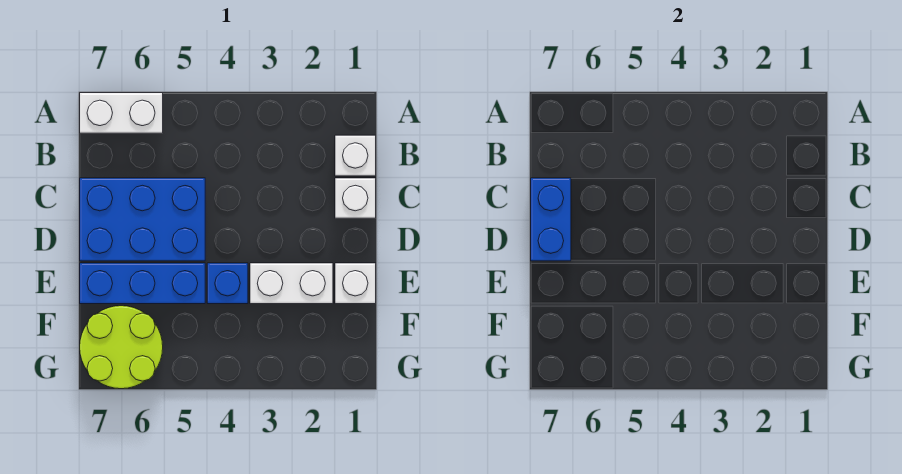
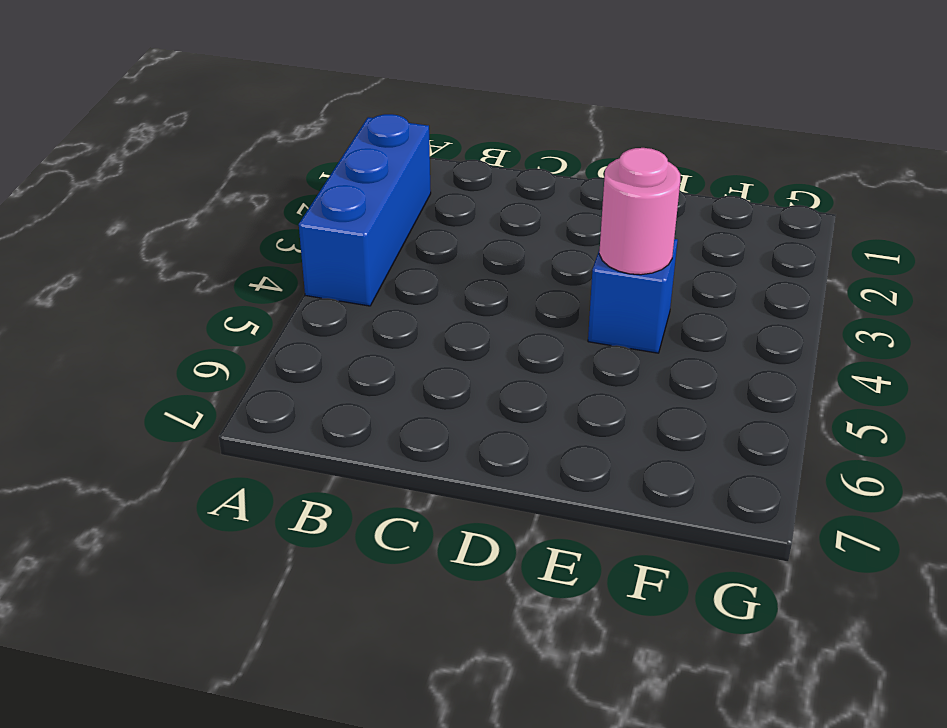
blue 1x3 brick [299,114,431,306] -> blue 1x3 brick moved to [80,263,205,304]
pink 1x1 round brick [599,148,680,275] -> none
none -> white 1x2 brick [80,93,163,133]
none -> white 1x1 brick [335,135,376,176]

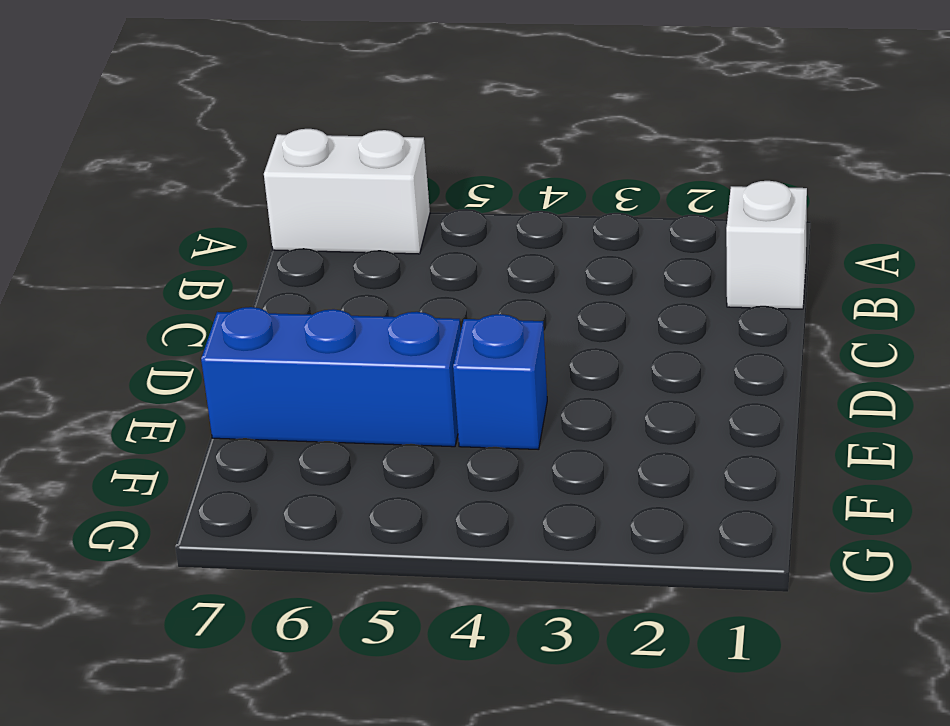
none -> white 1x1 brick [335,178,376,218]
none -> blue 2x3 brick [80,178,205,261]

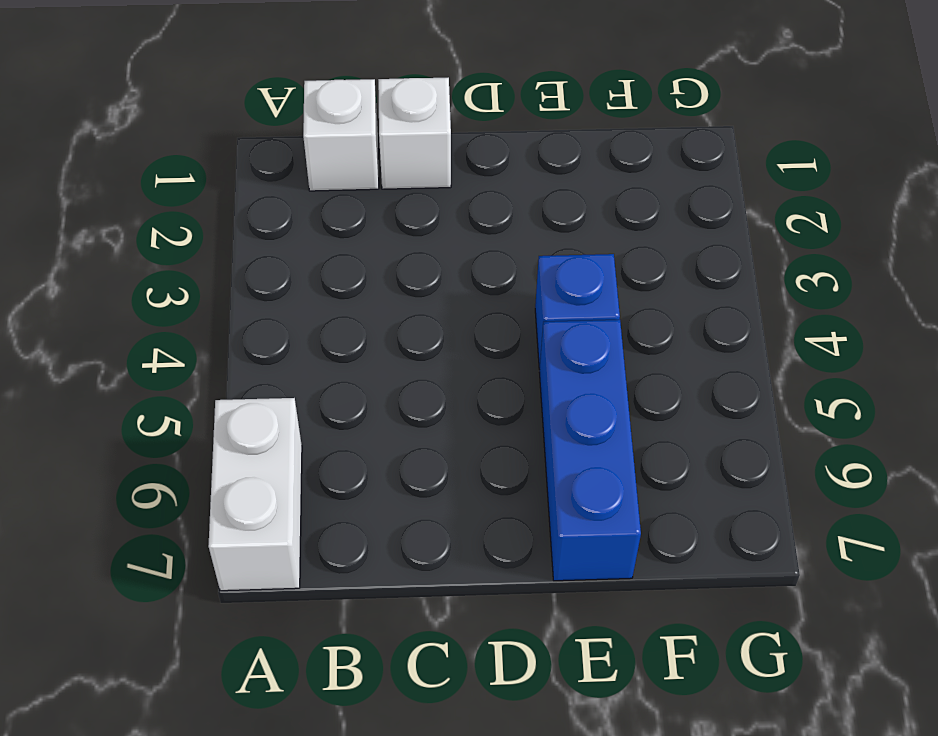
none -> blue 2x3 brick [80,178,205,261]
none -> white 1x1 brick [335,263,376,304]

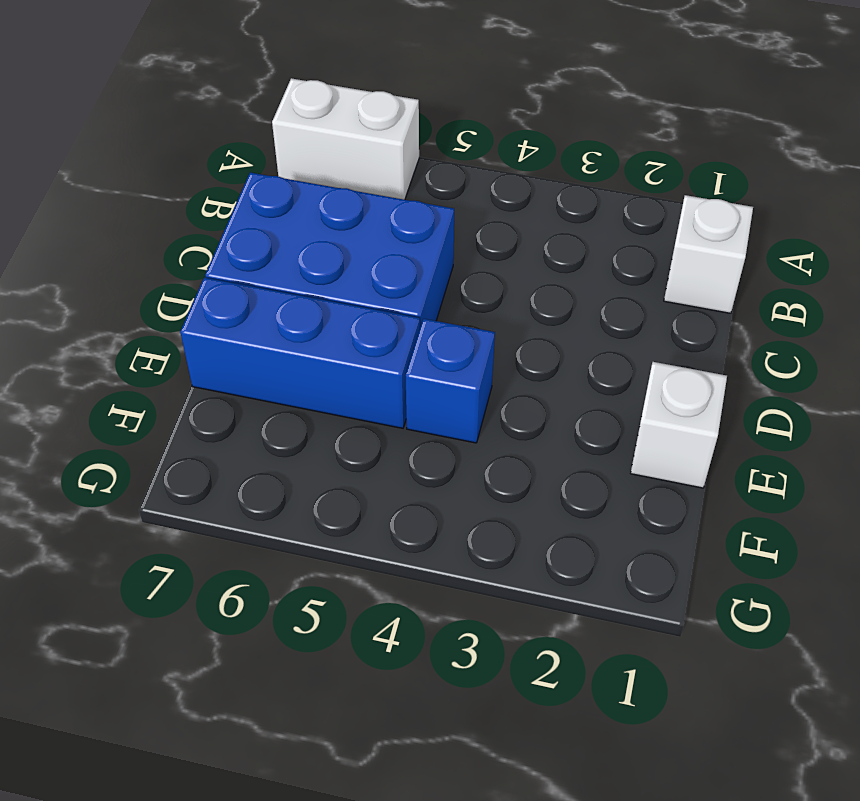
none -> white 1x1 brick [335,178,376,218]
none -> white 1x2 brick [250,263,333,304]

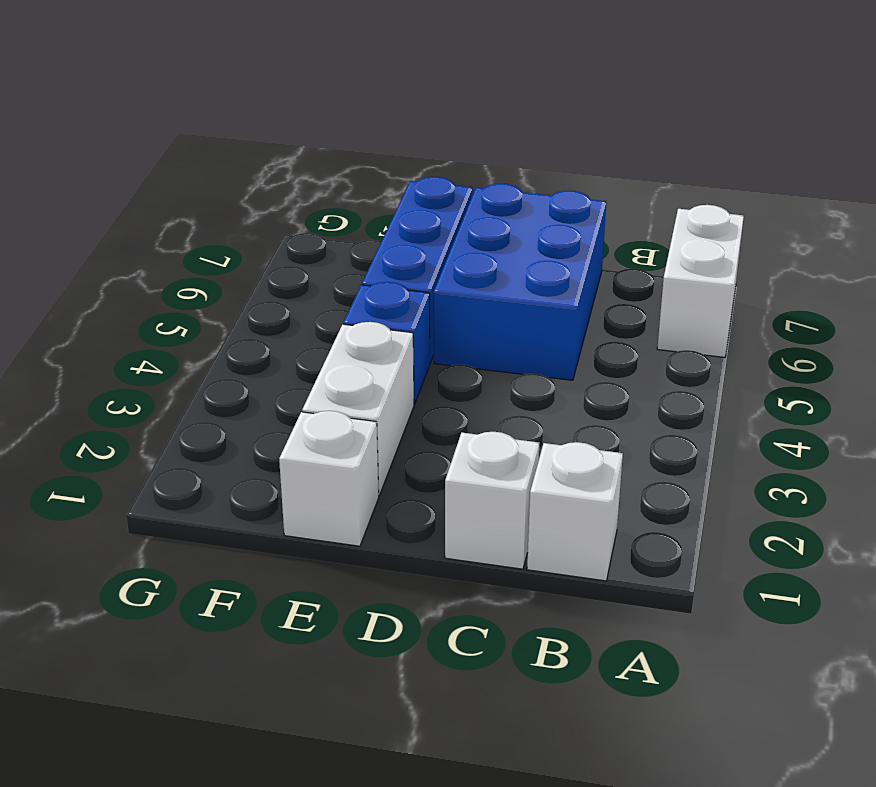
none -> lime 2x2 round brick [80,306,163,389]
none -> blue 1x2 brick [531,178,571,261]

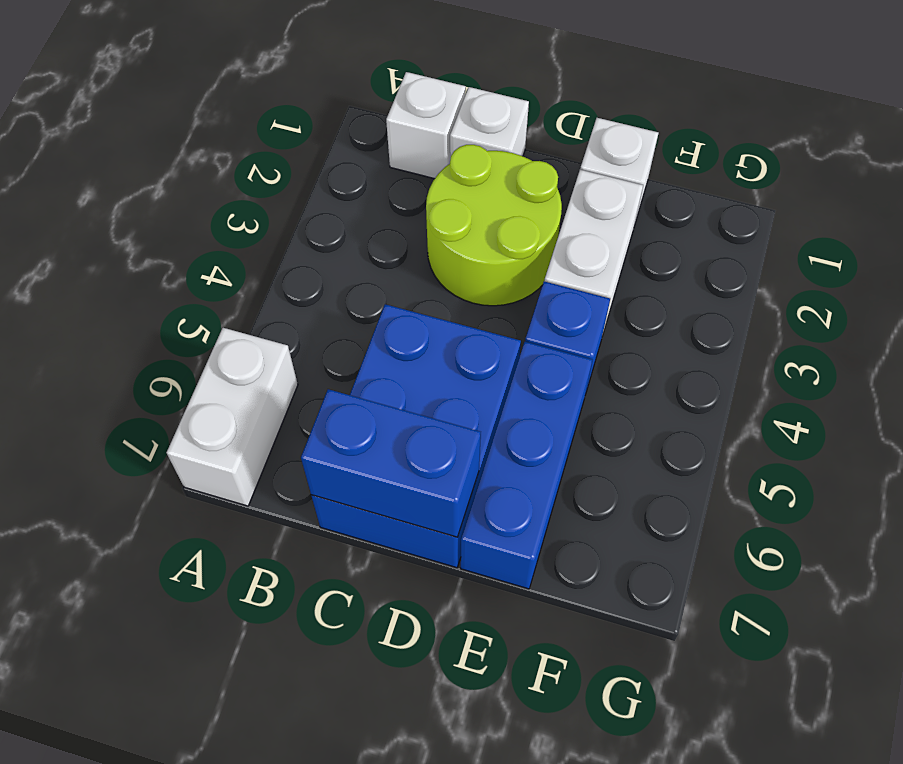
lime 2x2 round brick [426,145,562,306] -> lime 2x2 round brick moved to [80,306,163,389]

